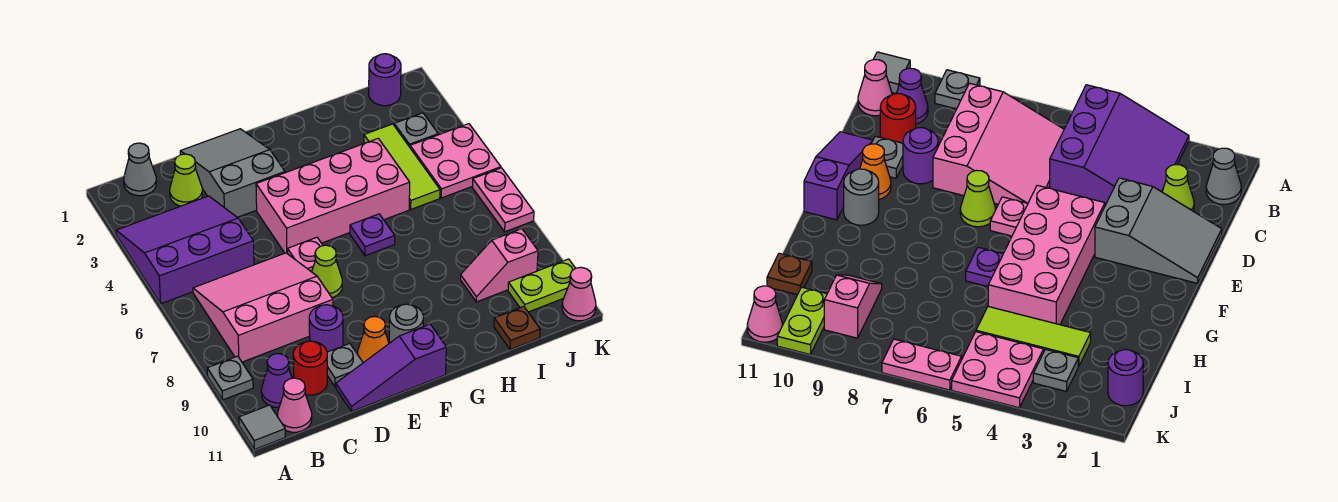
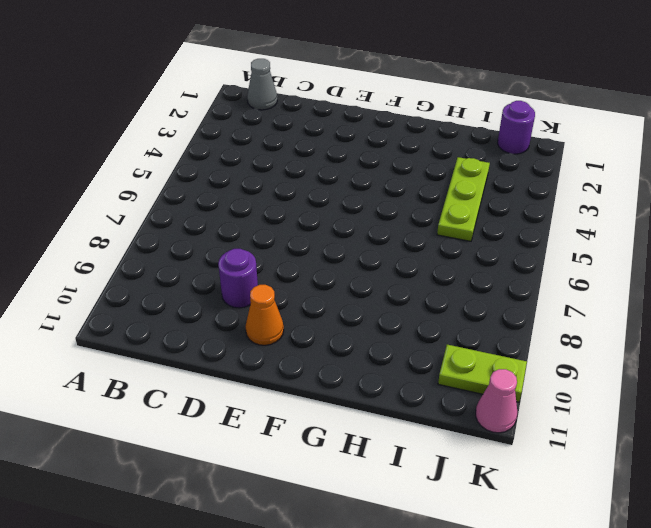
lime 1x3 plate [437,157,490,241] -> lime 1x3 tile [364,124,440,209]
none -> purple 3x3 slope [116,196,254,304]
none -> grey 1x1 plate [207,356,253,400]
none -> grey 1x1 tile [239,405,285,450]

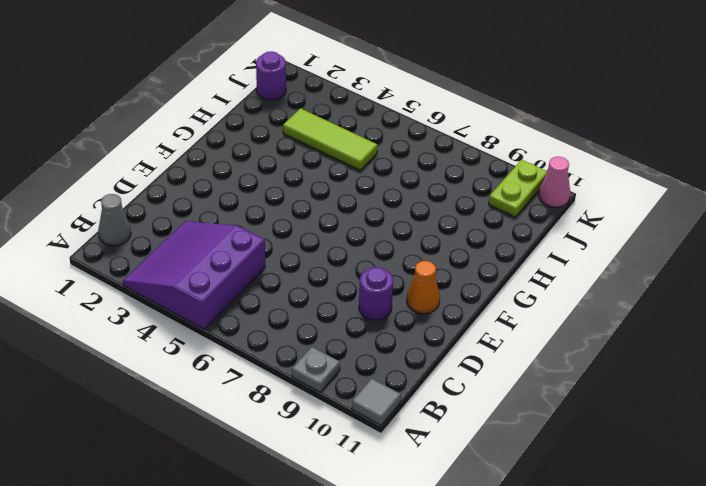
none -> pink 3x3 slope [193,253,333,362]
none -> purple 1x1 cone [261,354,292,407]
none -> pink 1x1 cone [278,378,312,432]

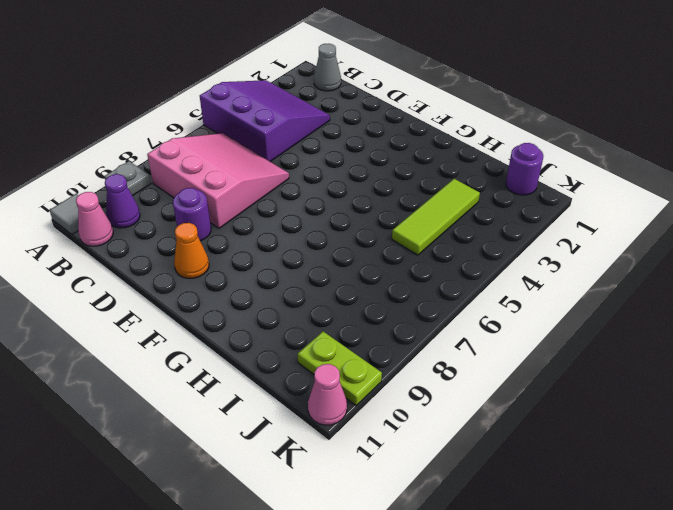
none -> lime 1x1 cone [170,154,202,206]
none -> red 1x1 round brick [293,341,327,395]
none -> grey 2x3 slope [180,129,285,217]

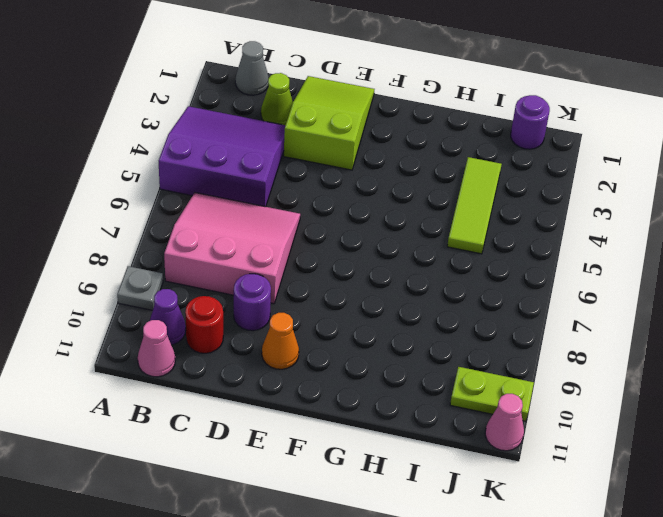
lime 2x3 slope [284,76,374,170] -> grey 2x3 slope [180,129,285,217]
none -> grey 1x1 tile [239,405,285,450]
none -> grey 1x1 plate [327,343,363,387]
none -> purple 1x3 slope [336,324,446,411]

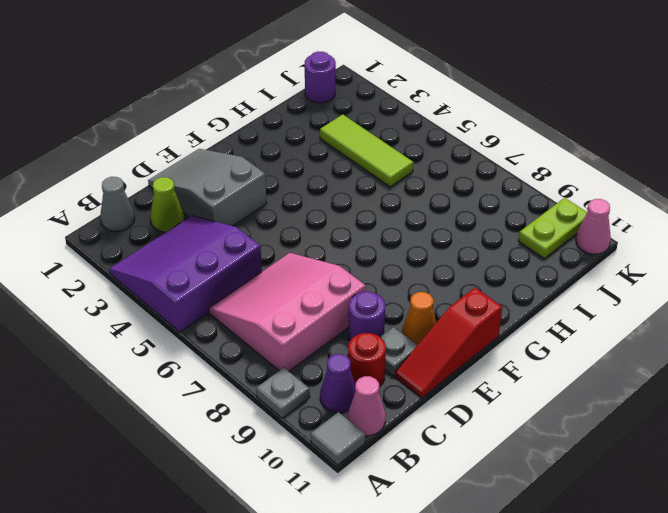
red 1x3 slope [395,288,502,398] -> purple 1x3 slope [336,324,446,411]
none -> pink 2x4 brick [256,138,410,254]
none -> pink 1x1 plate [288,237,323,272]
none -> lime 1x1 cone [312,245,342,298]

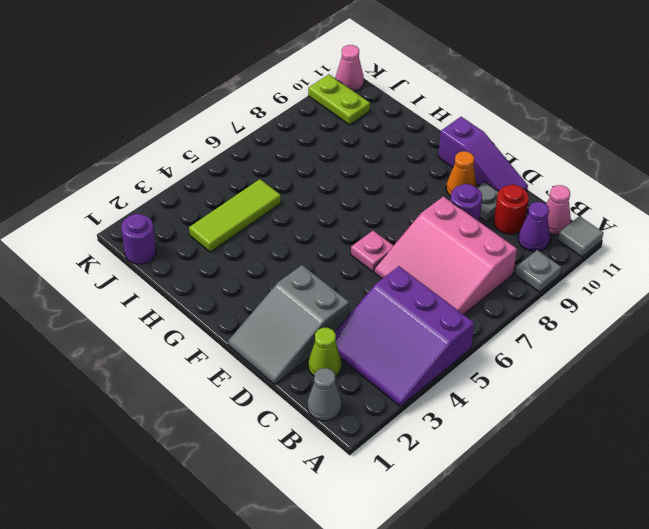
none -> pink 2x4 brick [256,138,410,254]
none -> lime 1x1 cone [312,245,342,298]
none -> grey 1x1 round brick [389,304,423,343]

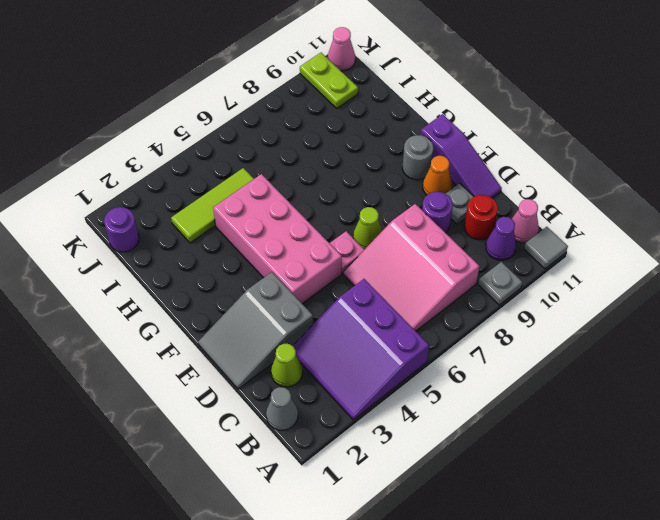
none -> purple 1x1 plate [350,214,395,256]
none -> pink 1x2 slope [460,229,538,302]
none -> brown 1x1 plate [494,307,540,350]

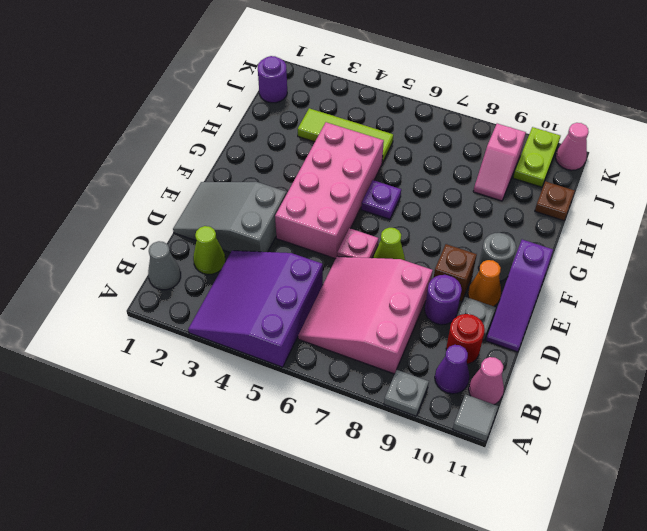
brown 1x1 brick [434,244,477,302] -> none
none -> grey 1x1 plate [394,113,438,147]
none -> pink 2x2 plate [410,124,501,198]
none -> pink 1x2 plate [472,168,534,232]

